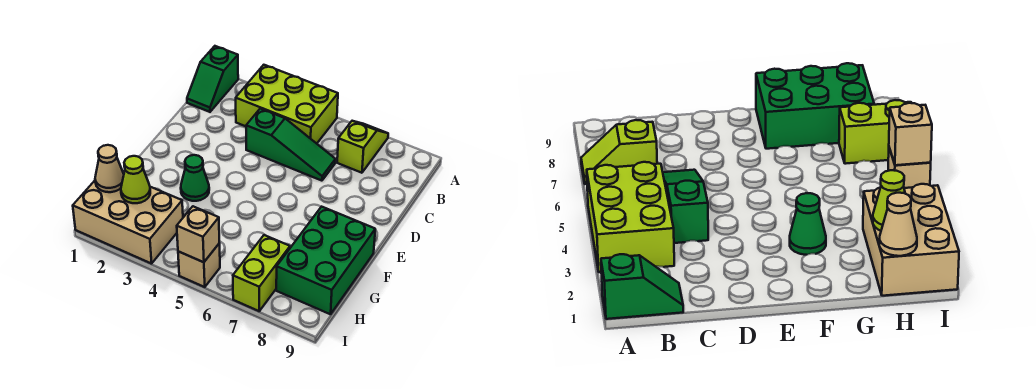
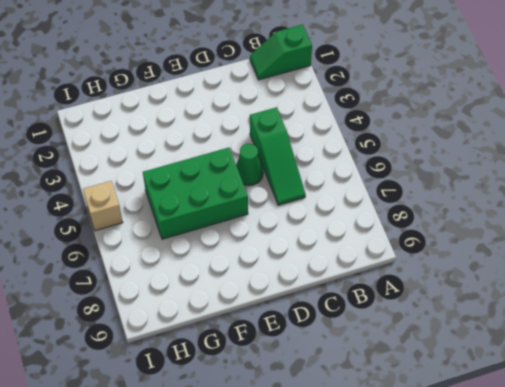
green 1x1 cone [236,144,263,186] -> green 1x1 cone moved to [181,155,209,201]
green 2x3 brick [143,148,248,239] -> green 2x3 brick moved to [276,207,375,314]
none -> lime 2x3 brick [236,65,338,144]
none -> lime 1x2 slope [337,121,388,173]
none -> tan 2x3 brick [73,181,183,264]

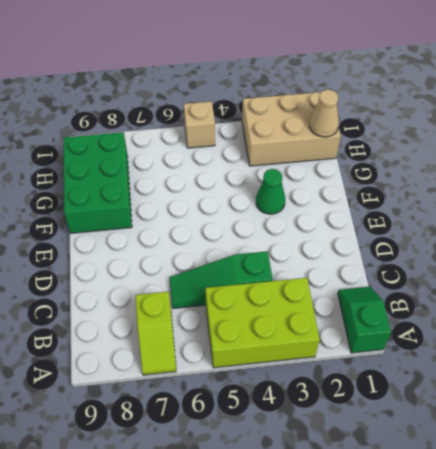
none -> lime 1x2 brick [233,235,290,311]
none -> lime 1x1 cone [121,156,150,203]
none -> tan 1x1 brick [177,206,219,262]

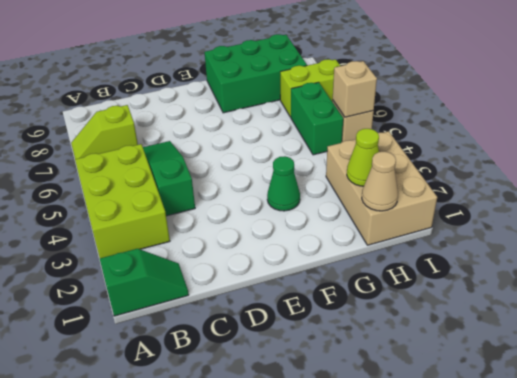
green 1x2 brick [291,82,343,155] -> none

